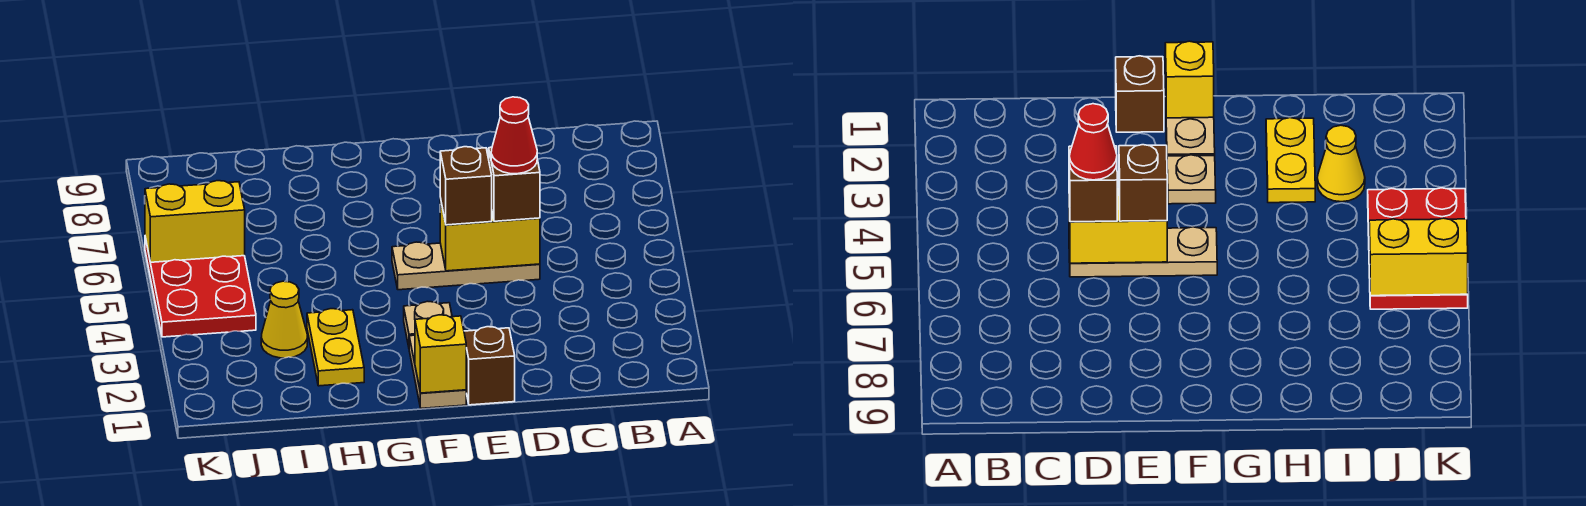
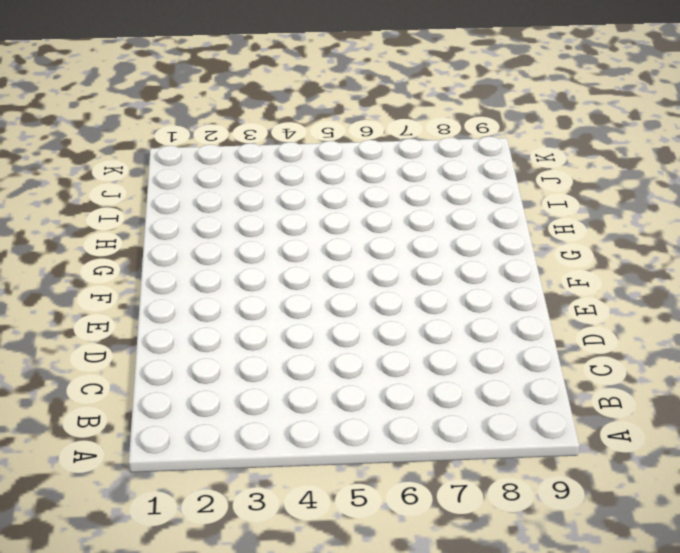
none -> tan 1x3 plate [392,242,540,290]
none -> brown 1x1 brick [464,327,515,405]
none -> tan 1x2 plate [409,335,466,408]

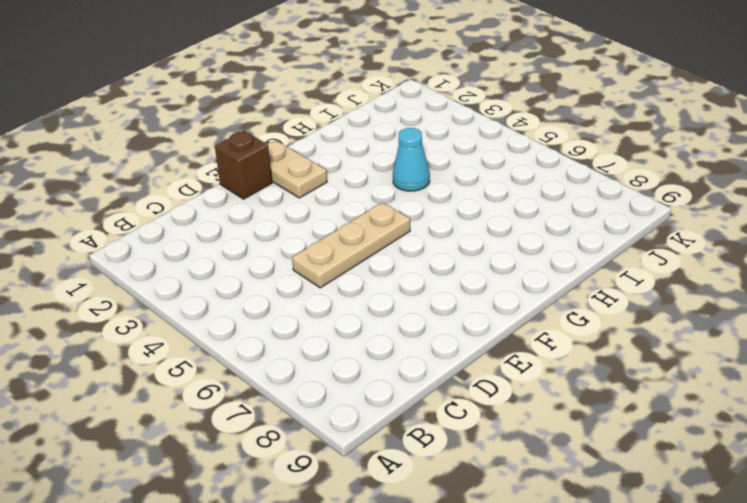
cyan 1x1 cone [393,128,430,191] -> none
none -> tan 1x1 plate [404,301,452,346]
none -> yellow 1x2 plate [307,309,364,386]
none -> yellow 1x1 cone [261,281,307,358]

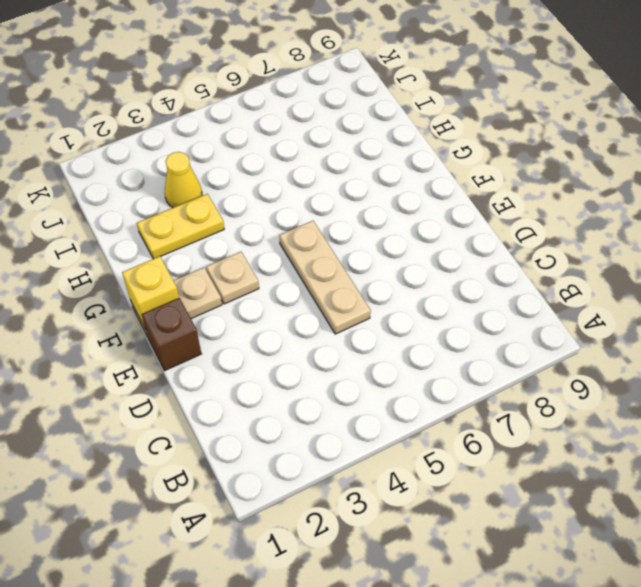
none -> red 2x3 plate [145,237,256,337]
none -> yellow 1x2 brick [440,198,540,271]
none -> yellow 1x2 brick [145,181,245,262]

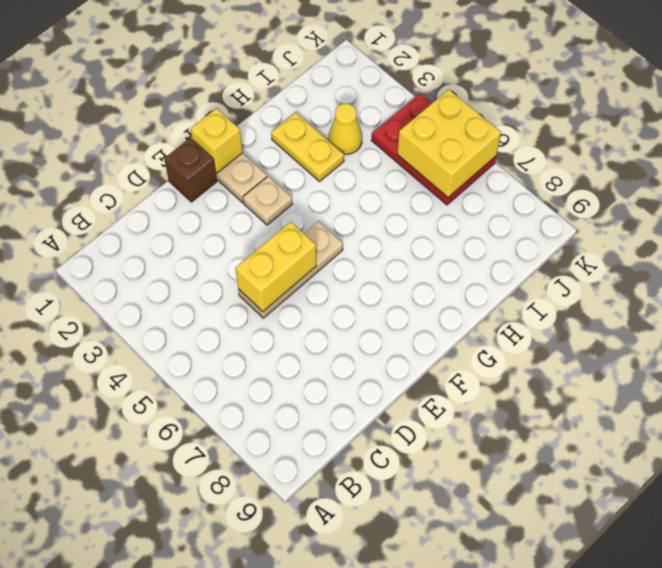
yellow 2x2 brick [397,90,501,197] -> yellow 1x2 brick [145,181,245,262]
none -> brown 1x1 brick [489,147,540,221]
none -> brown 1x1 brick [440,147,492,225]
none -> red 1x1 cone [491,97,538,174]

